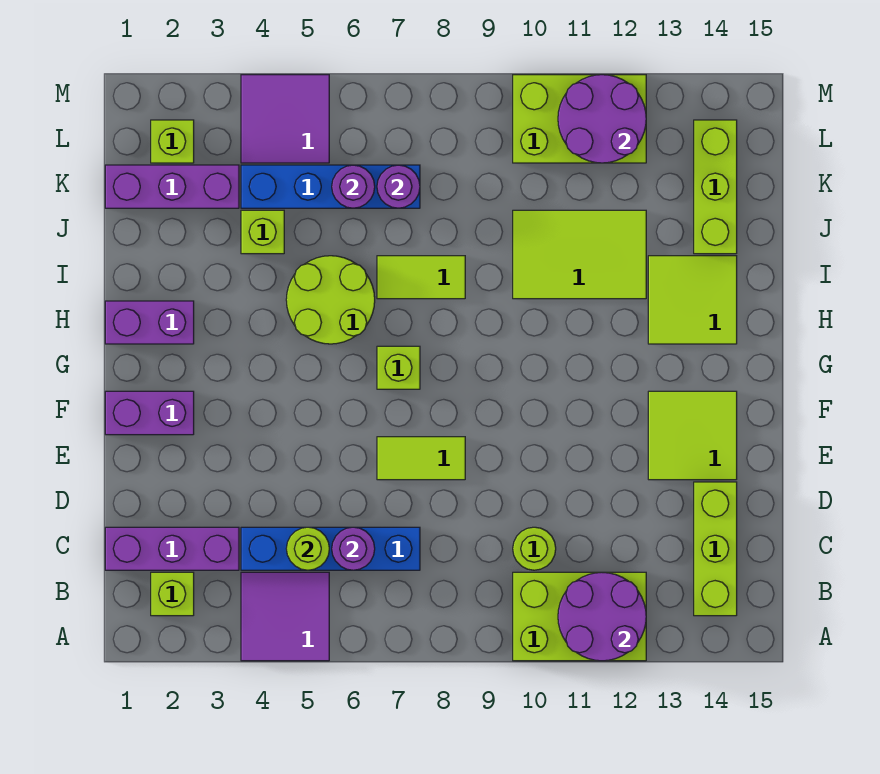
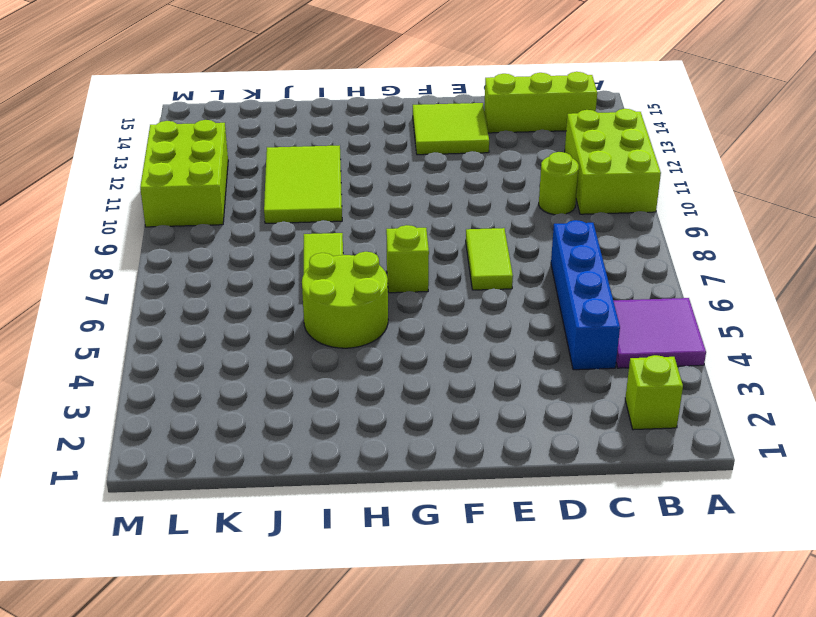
none -> purple 1x3 brick [105,527,239,570]
none -> purple 1x2 brick [105,391,194,435]
none -> purple 1x2 brick [105,301,194,344]

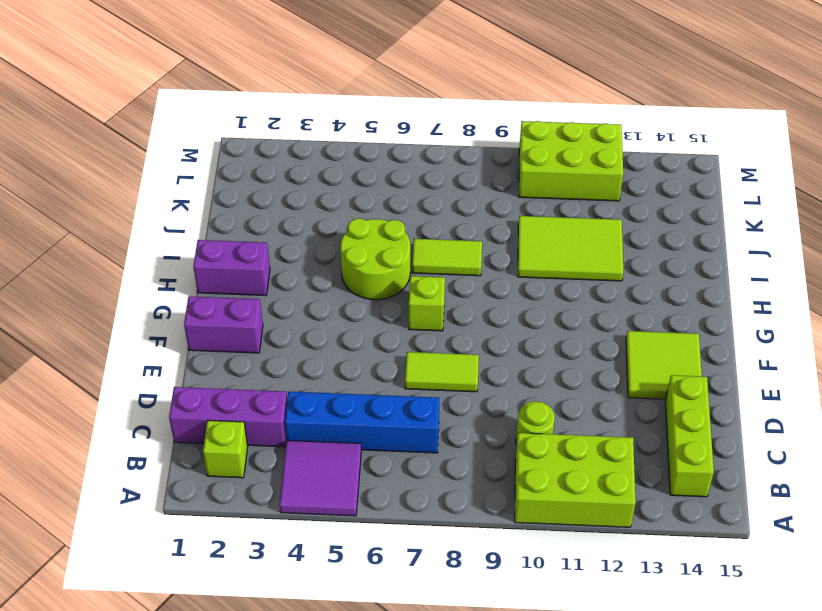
none -> lime 2x2 tile [648,256,737,344]
none -> lime 1x1 brick [241,210,284,254]
none -> lime 1x3 brick [694,120,737,254]

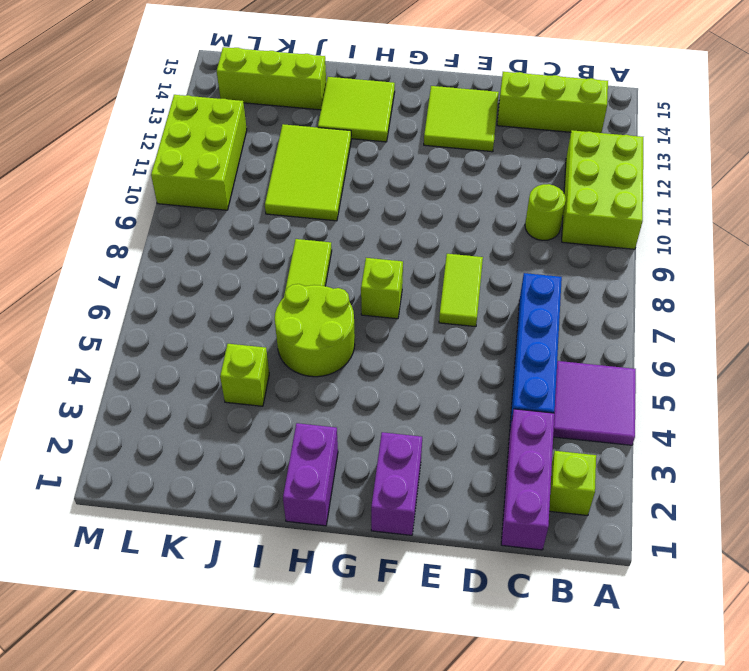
none -> purple 1x3 brick [105,165,239,208]
none -> blue 1x4 brick [241,165,420,208]
none -> lime 1x1 brick [151,120,194,163]

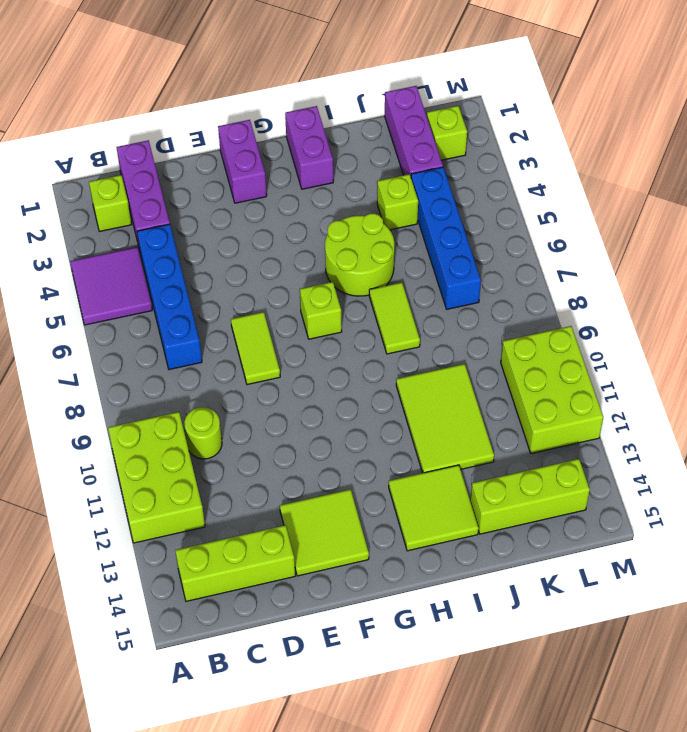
none -> purple 2x2 tile [241,75,329,163]
none -> purple 2x2 round brick [558,572,646,661]
none -> lime 1x1 round brick [286,527,329,570]

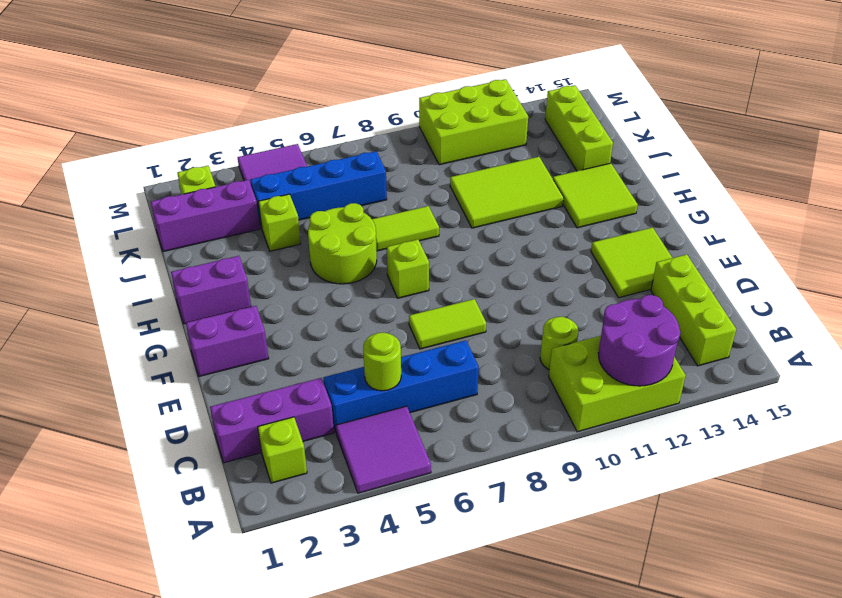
none -> purple 1x1 round brick [332,527,375,570]
none -> purple 1x1 round brick [332,165,375,208]
none -> purple 1x1 round brick [377,165,420,208]

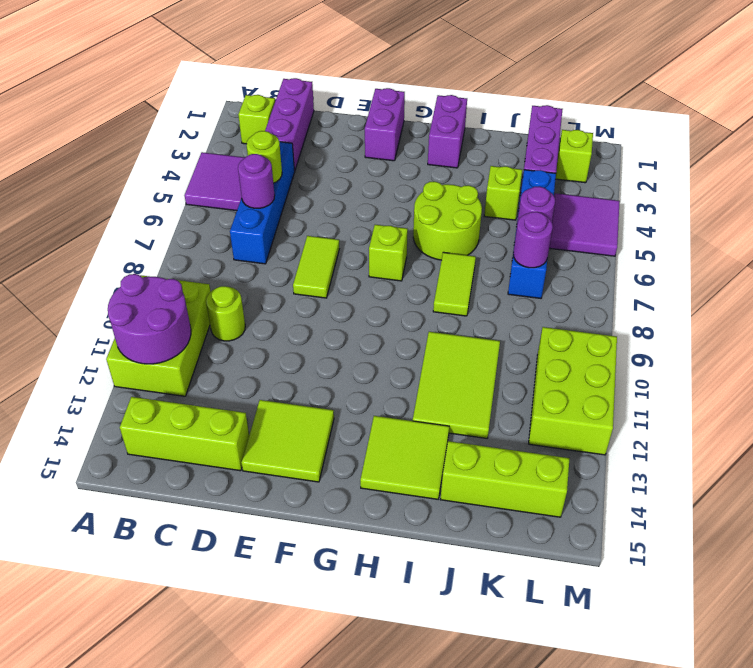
none -> purple 2x2 round brick [558,75,646,163]

